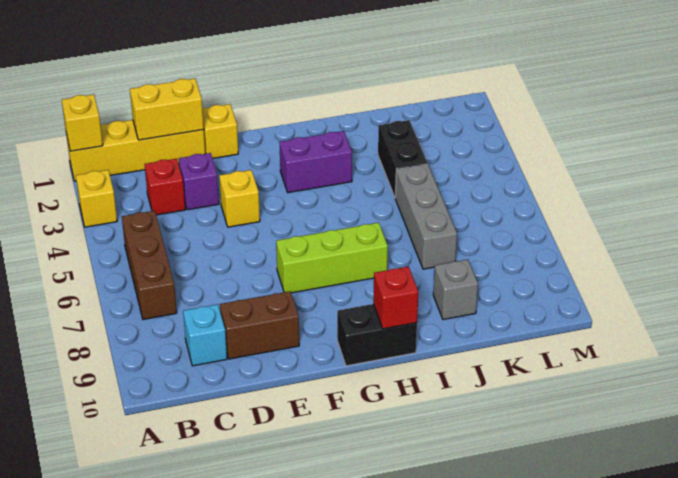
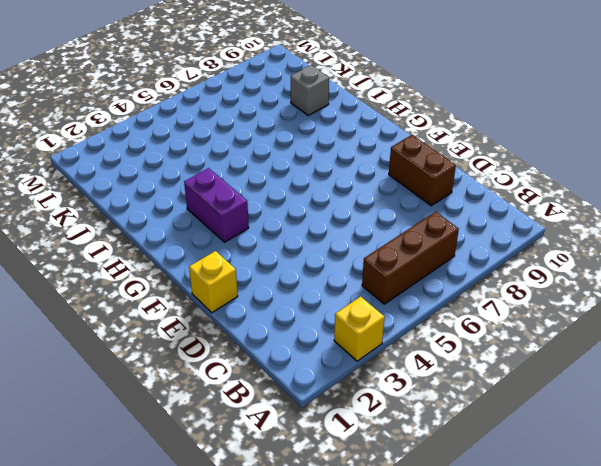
none -> yellow 1x4 brick [66,120,205,181]
none -> red 1x1 brick [145,159,185,215]
none -> cyan 1x1 brick [183,304,227,366]

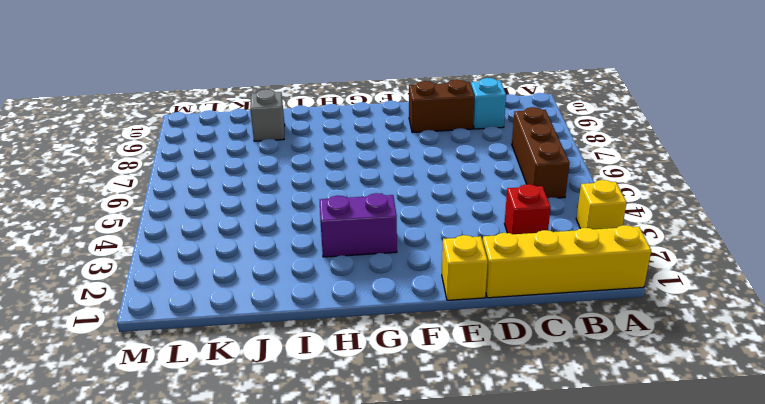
none -> purple 1x1 brick [179,153,219,210]
none -> yellow 1x1 brick [219,170,260,227]
none -> lime 1x3 brick [276,223,388,293]

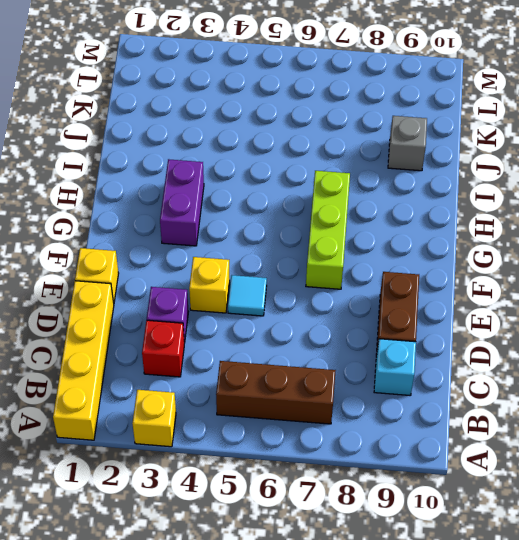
cyan 1x1 tile [228,275,267,316] -> none
none -> black 1x2 brick [337,304,417,366]
none -> black 1x2 brick [378,120,428,198]
none -> grey 1x3 brick [395,164,457,269]

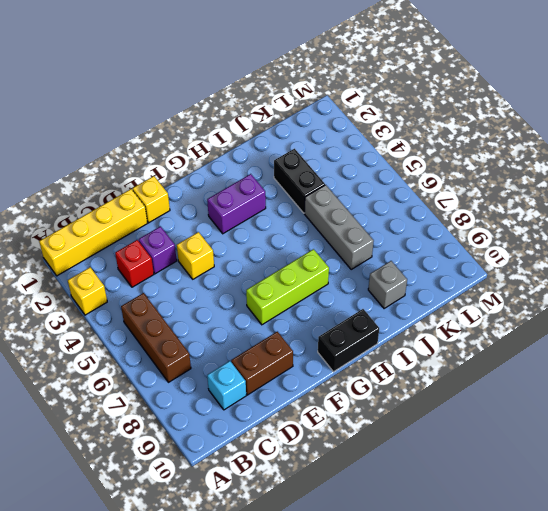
none -> yellow 1x1 brick [62,94,103,151]
none -> yellow 1x2 brick [130,78,204,140]
none -> red 1x1 brick [373,266,418,329]

